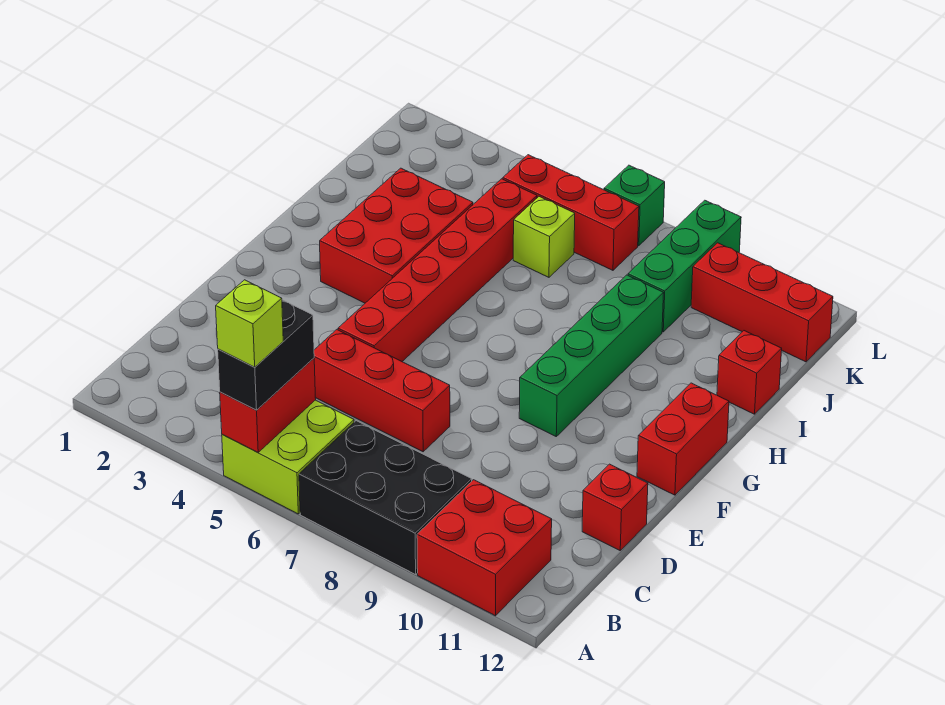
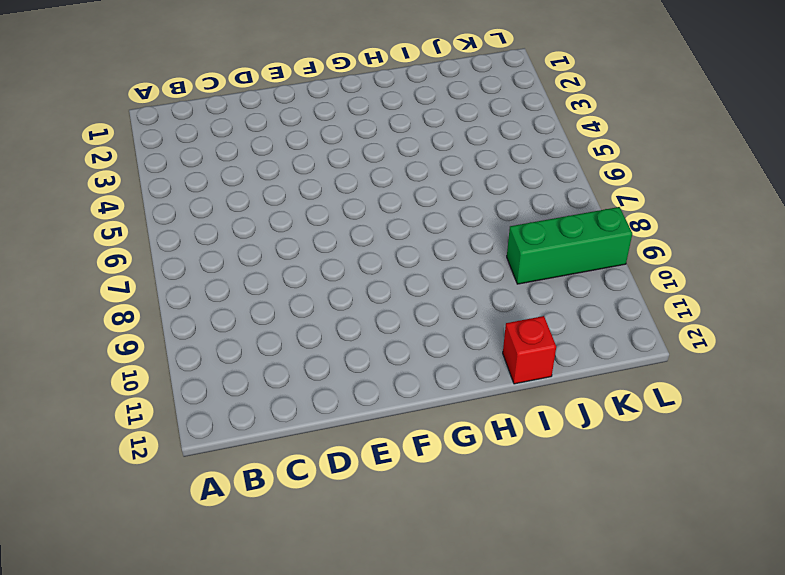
none -> lime 2x2 brick [222,400,354,514]
none -> black 2x3 brick [299,421,472,574]
none -> red 2x2 brick [417,480,552,616]

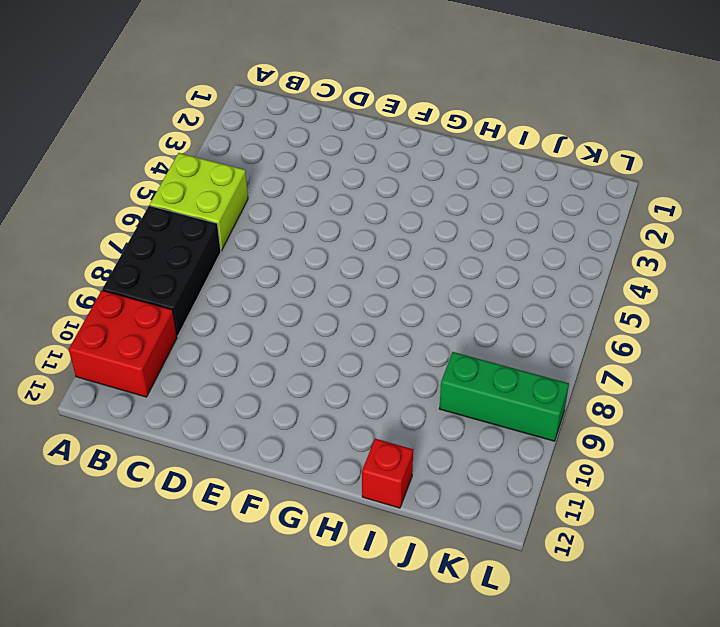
none -> red 1x3 brick [314,330,450,452]
none -> red 1x1 brick [582,464,648,550]
none -> red 1x6 brick [338,179,537,361]

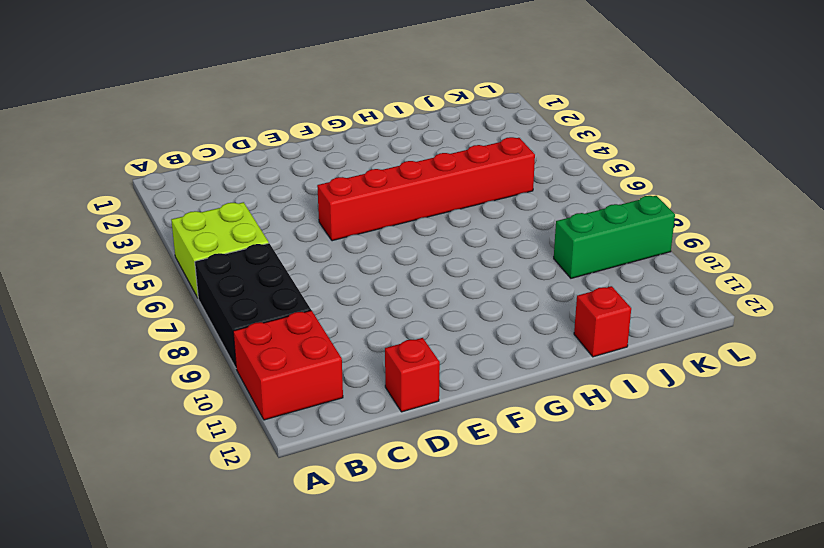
none -> red 1x3 brick [314,330,450,452]
none -> green 1x4 brick [519,275,664,436]
none -> red 1x2 brick [637,383,729,495]

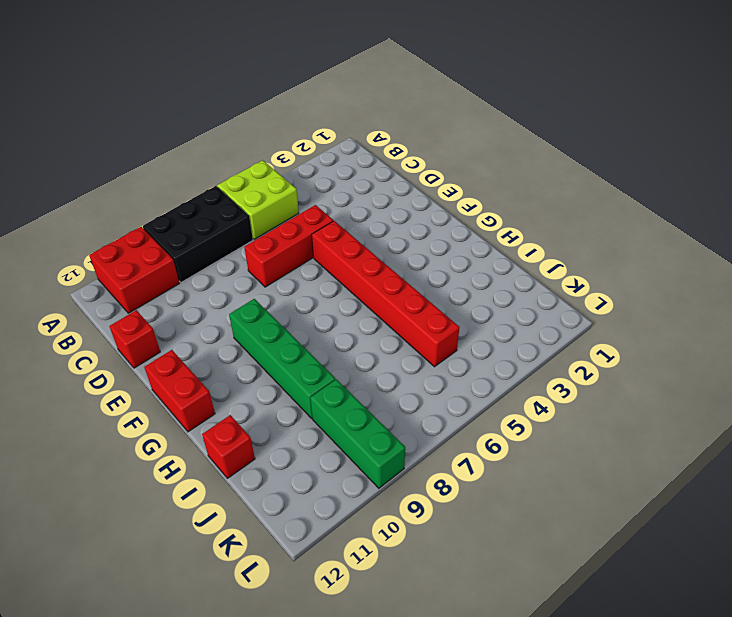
none -> red 2x3 brick [320,168,473,303]
none -> lime 1x1 brick [513,197,575,277]
none -> red 1x3 brick [503,155,639,270]

